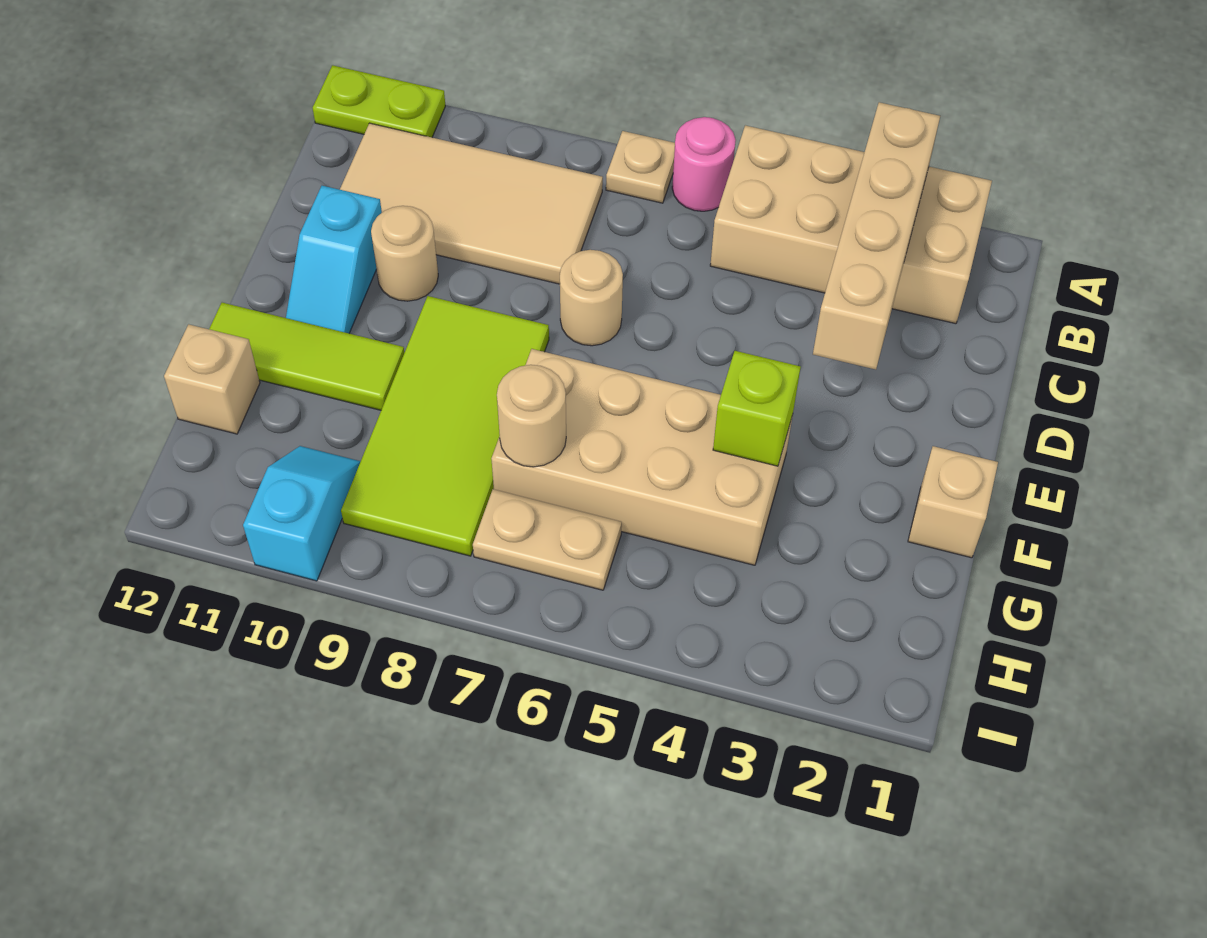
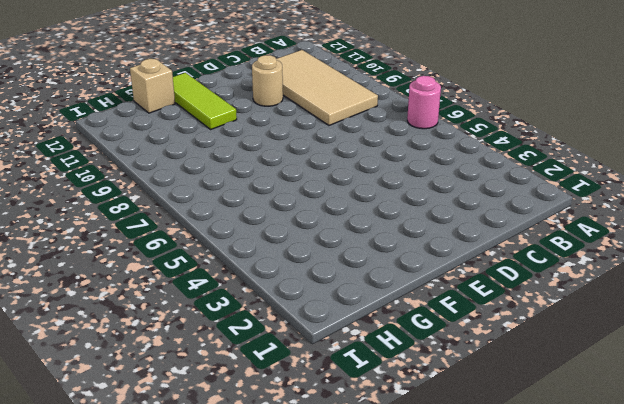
none -> tan 2x4 brick [710,125,992,324]
none -> tan 1x1 plate [606,131,675,203]
none -> lime 1x2 plate [313,65,445,137]

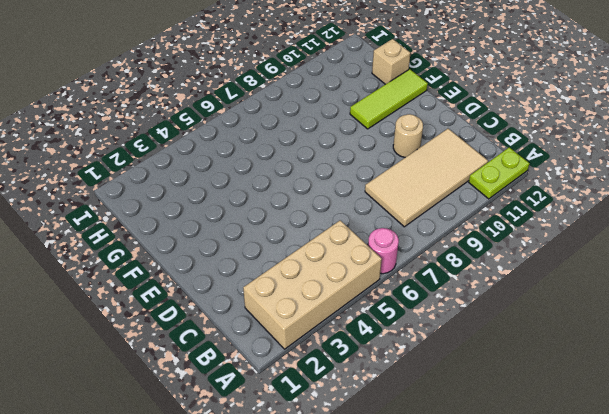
none -> tan 1x1 plate [606,131,675,203]
none -> tan 1x1 round brick [560,250,623,346]
none -> cyan 1x2 slope [286,186,382,333]

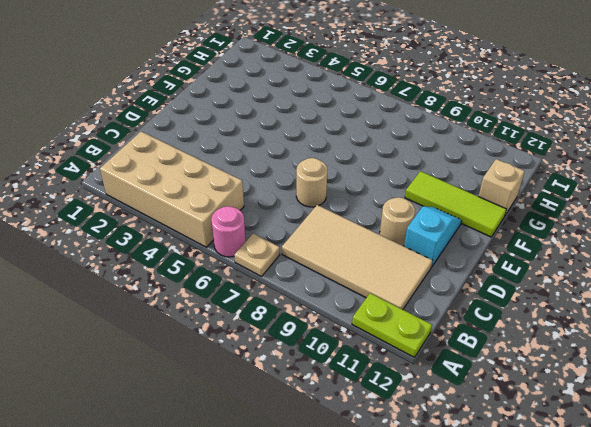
none -> lime 2x4 tile [341,296,549,556]
none -> tan 1x1 brick [908,446,998,558]
none -> tan 2x4 brick [491,349,793,565]

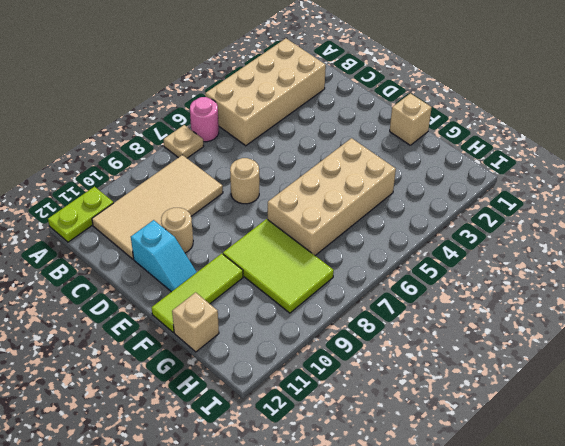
lime 2x3 tile [223,219,334,313] -> lime 2x4 tile [341,296,549,556]
none -> tan 1x2 plate [473,489,622,590]
none -> cyan 1x2 slope [243,446,361,581]
none -> tan 1x4 brick [813,102,940,369]

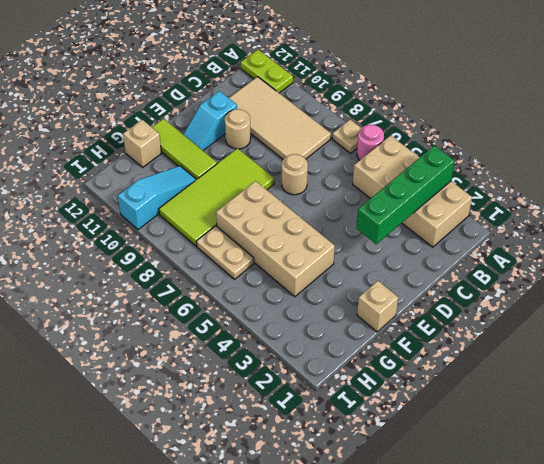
green 1x4 brick [356,146,455,244] -> tan 1x4 brick [813,102,940,369]
cyan 1x3 slope [118,166,197,230] -> cyan 1x2 slope [243,446,361,581]
none -> lime 1x1 brick [713,351,801,466]
none -> tan 1x1 round brick [497,365,566,467]

